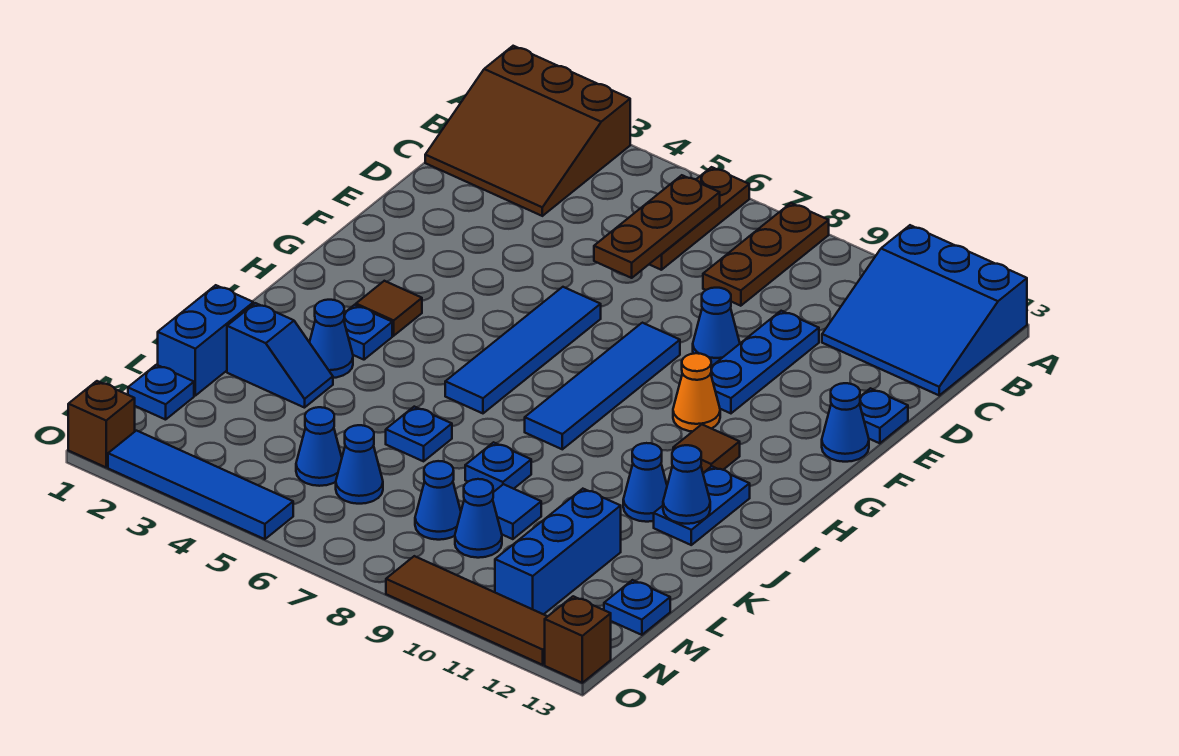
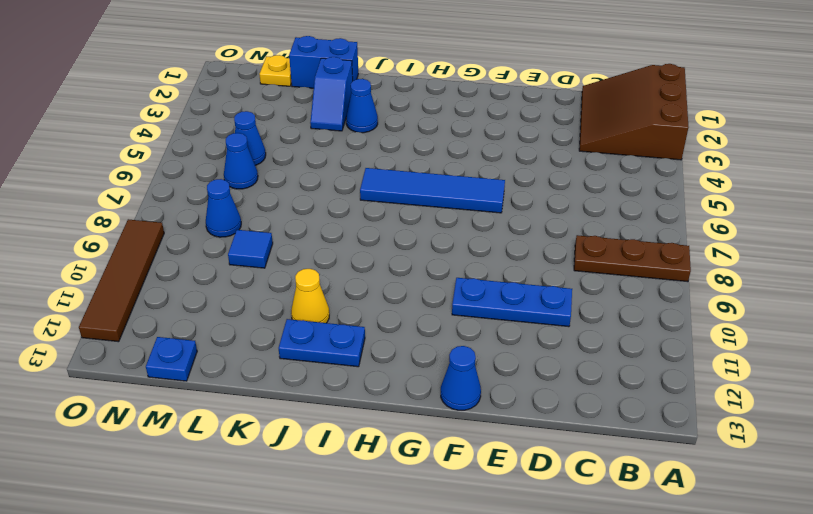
yellow 1x1 cone [291,269,329,323] -> blue 1x1 cone [623,443,667,522]
yellow 1x1 plate [259,55,291,86] -> blue 1x1 plate [128,365,194,420]
none -> brown 1x3 plate [649,167,749,270]
none -> blue 3x3 slope [822,225,1027,395]
none -> blue 1x1 cone [693,288,740,366]
none -> blue 1x1 plate [860,388,908,443]

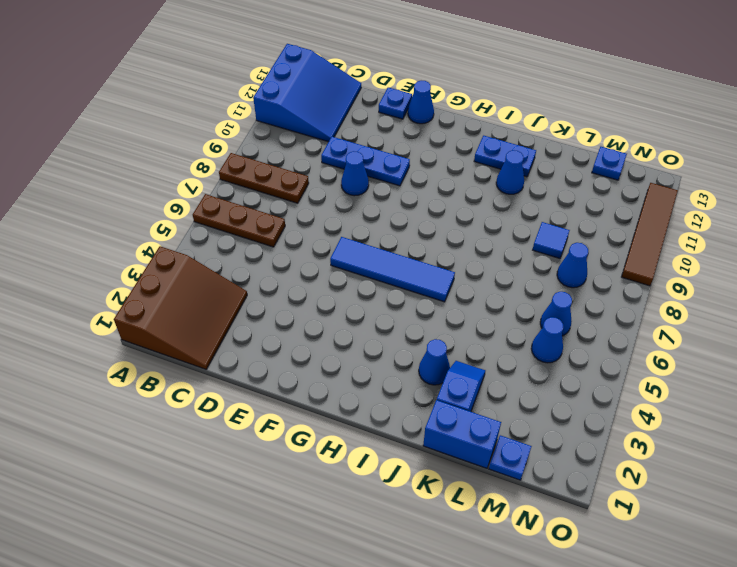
none -> blue 1x4 tile [525,323,680,449]
none -> orange 1x1 cone [673,353,720,432]
none -> brown 1x1 tile [356,281,422,336]
none -> brown 1x1 tile [673,424,740,473]

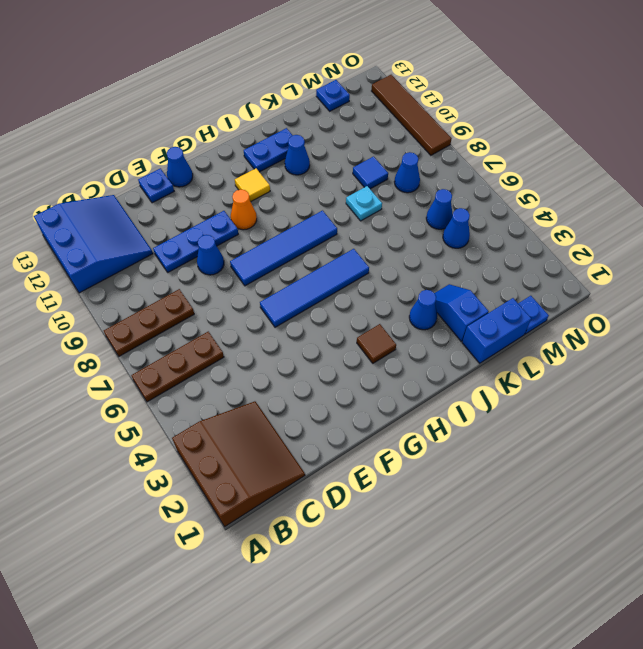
yellow 1x1 tile [235,168,270,202] -> brown 1x1 tile [673,424,740,473]
cyan 1x1 plate [346,186,382,221] -> blue 1x1 plate [465,442,531,492]
none -> blue 1x1 plate [344,305,392,360]
none -> blue 1x1 plate [386,407,452,461]
none -> blue 1x3 brick [495,489,621,614]
none -> blue 1x1 cone [455,479,502,558]

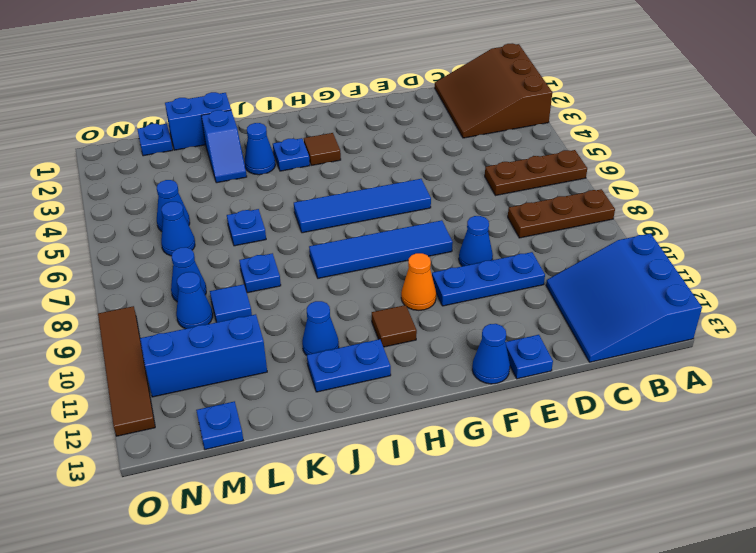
none -> brown 1x1 brick [68,381,135,467]
none -> blue 1x4 tile [108,431,293,539]
none -> brown 1x1 brick [545,596,611,683]
none -> brown 1x3 plate [594,175,720,278]

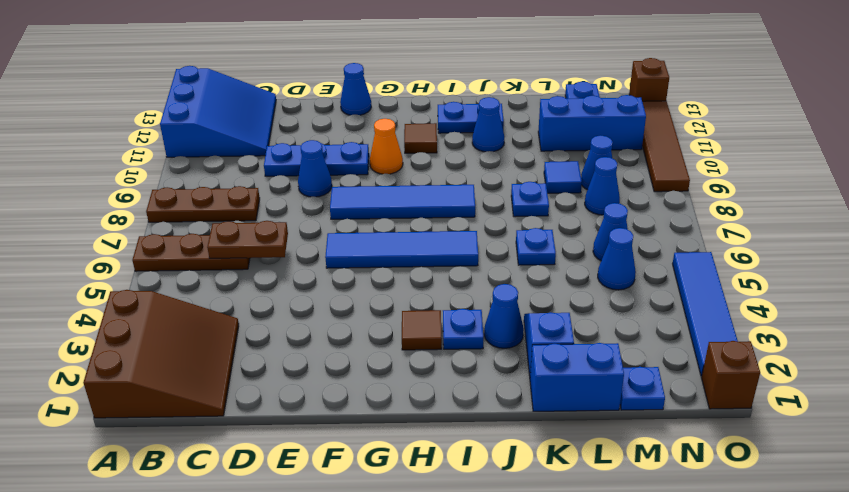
brown 1x2 plate [207,221,288,258] -> brown 1x3 plate [594,175,720,278]
none -> blue 1x1 plate [860,388,908,443]
none -> blue 1x1 cone [663,445,710,524]

